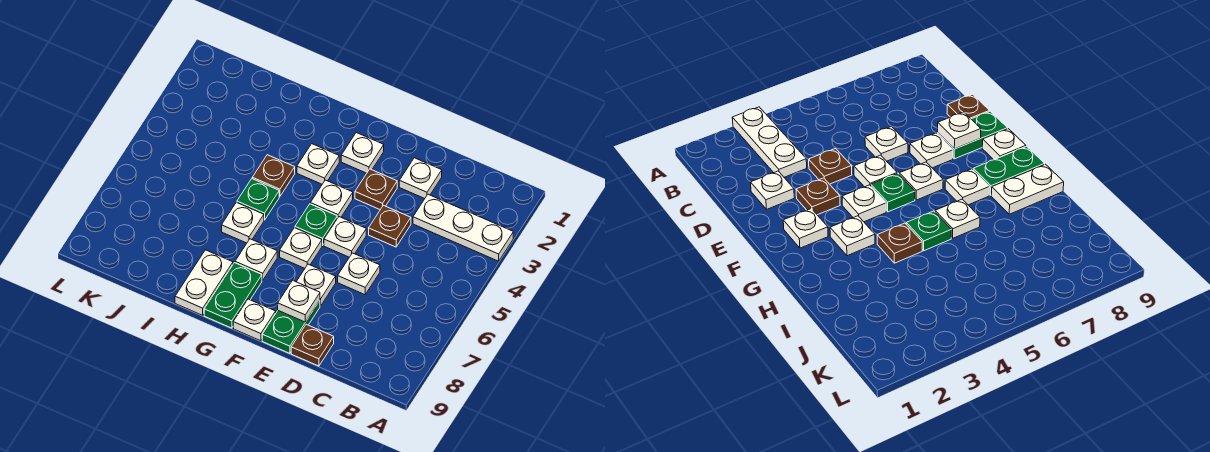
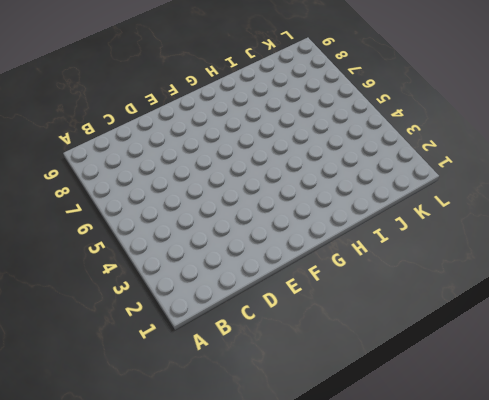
none -> white 1x3 plate [413,194,513,261]
none -> white 1x1 plate [399,158,442,199]
none -> brown 1x1 plate [369,205,411,247]

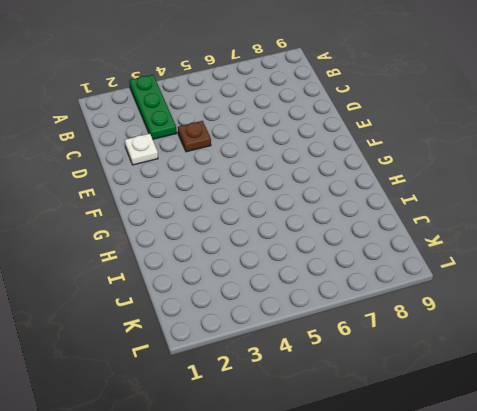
green 1x3 plate [129,75,176,139] -> white 1x3 plate [413,194,513,261]
none -> white 1x1 plate [338,253,380,295]
none -> brown 1x1 plate [291,324,334,366]
none -> brown 1x1 plate [355,169,397,210]

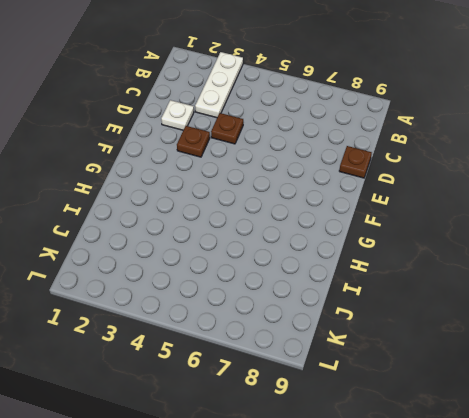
none -> white 1x1 plate [338,253,380,295]
none -> white 1x1 plate [324,217,366,257]
none -> white 1x1 plate [297,264,336,306]

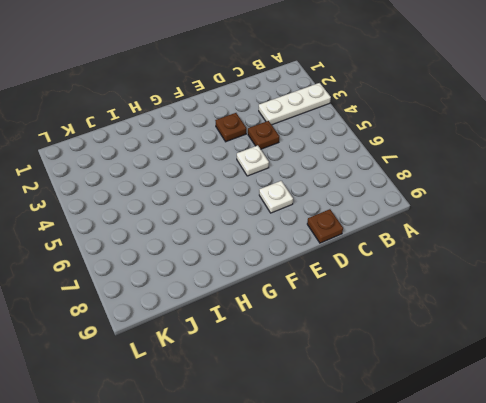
none -> white 1x1 plate [399,158,442,199]
none -> white 1x1 plate [338,253,380,295]
none -> green 1x2 plate [262,301,320,353]

